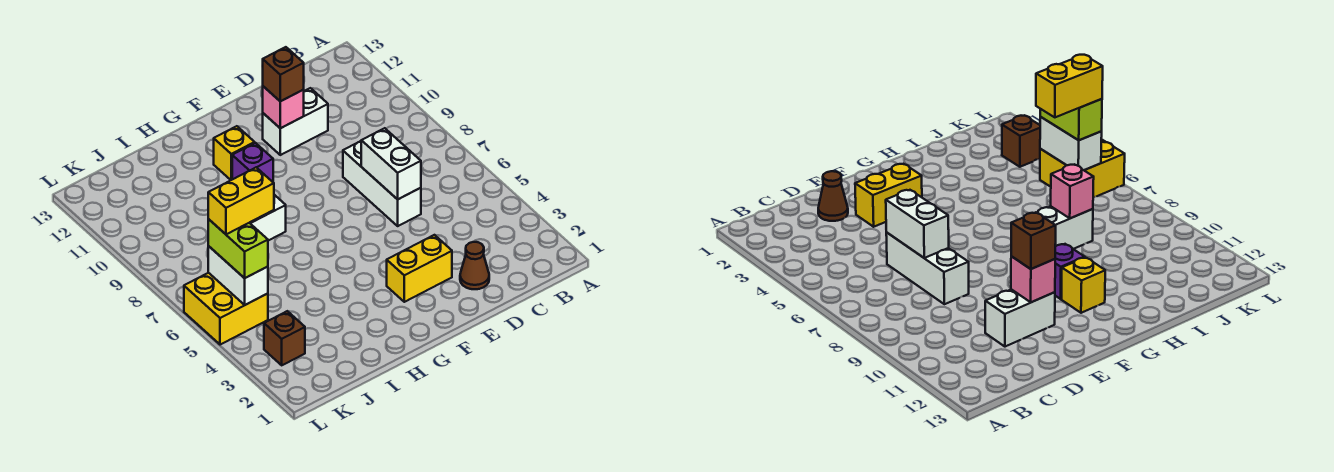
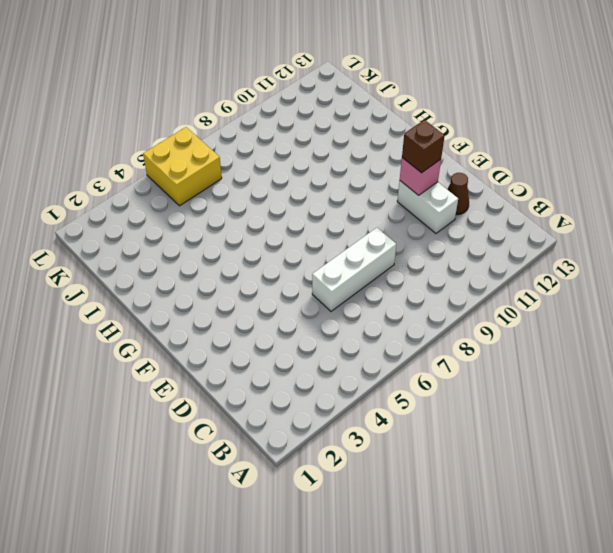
brown 1x1 cone [447,173,469,215] -> brown 1x1 cone moved to [460,242,489,289]
none -> yellow 1x2 brick [387,235,452,302]
none -> purple 1x1 brick [232,143,273,182]
none -> yellow 1x1 brick [214,126,255,180]

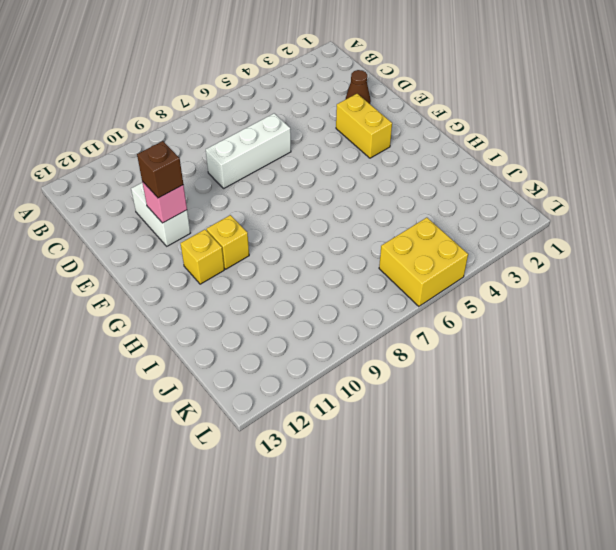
yellow 1x1 brick [206,215,249,269] -> purple 1x1 brick [232,143,273,182]
none -> white 1x2 brick [250,195,286,241]
none -> brown 1x1 brick [264,311,305,365]
none -> white 1x2 brick [361,128,421,199]

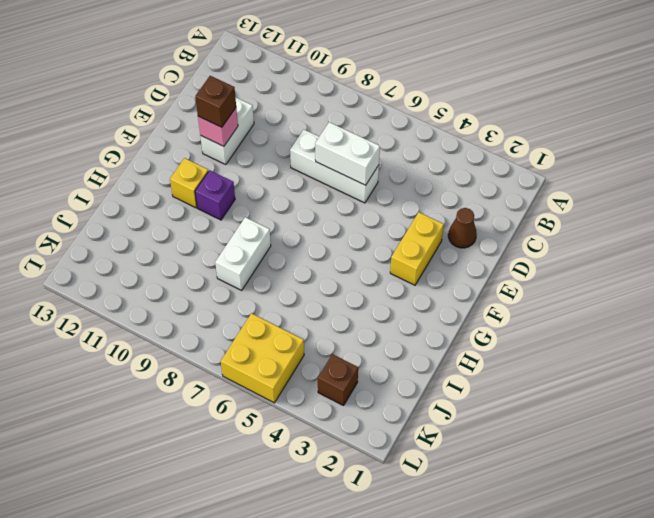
none -> pink 1x1 brick [1051,165,1094,218]
none -> white 1x2 brick [208,246,268,305]
none -> lime 1x2 brick [208,219,268,278]

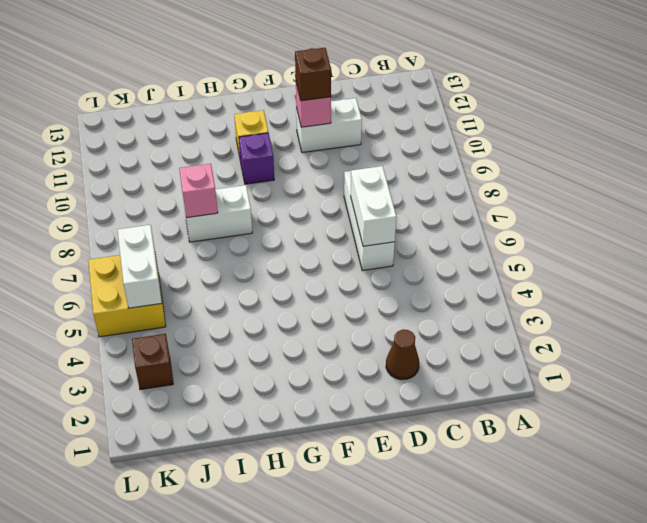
none -> yellow 1x2 brick [387,235,452,302]
none -> lime 1x2 brick [208,219,268,278]
none -> yellow 1x2 brick [208,167,274,234]

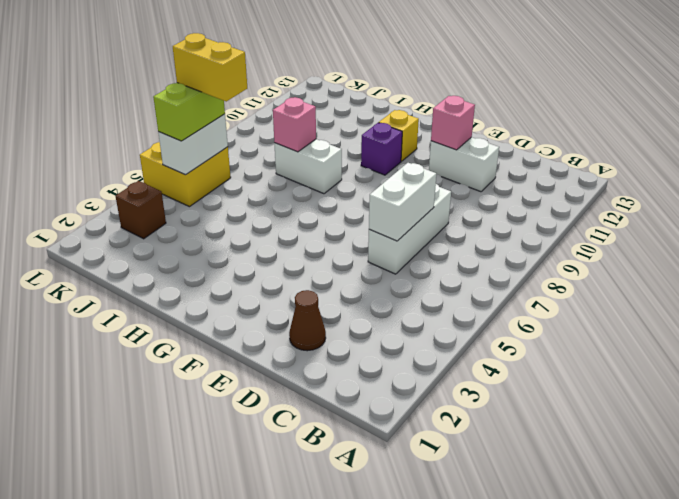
none -> yellow 1x2 brick [387,235,452,302]
none -> brown 1x1 brick [263,47,304,101]

